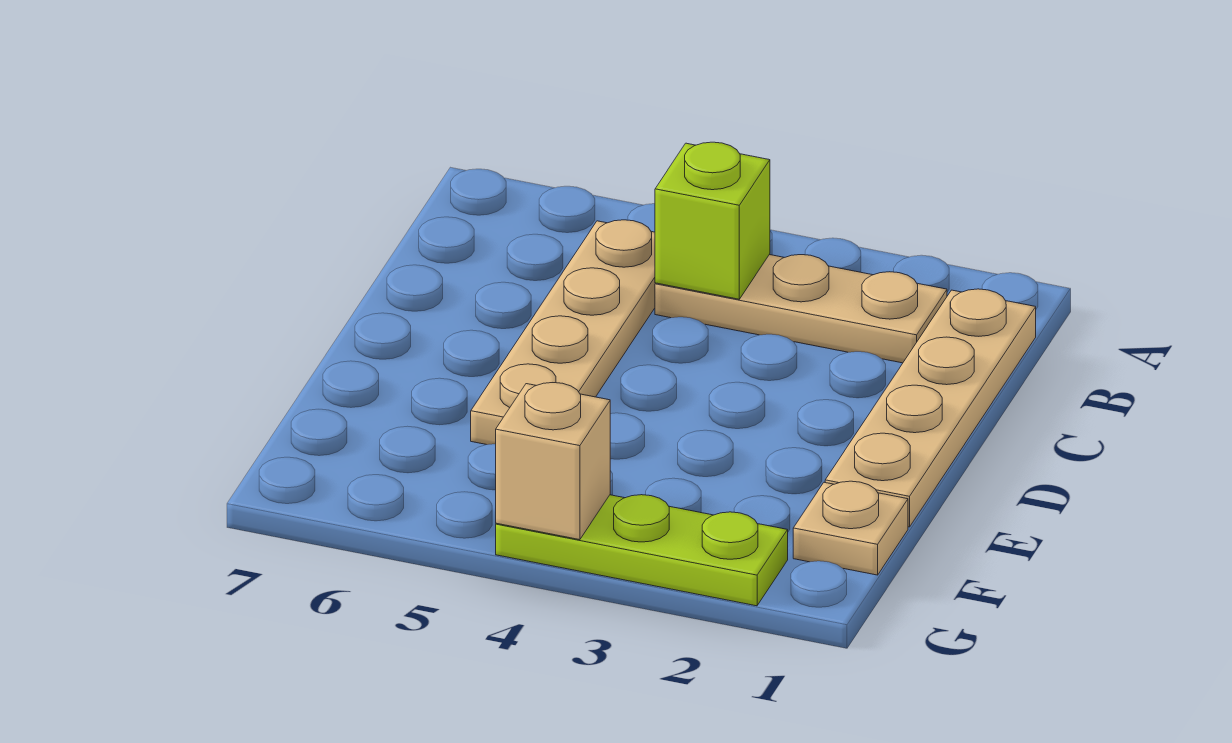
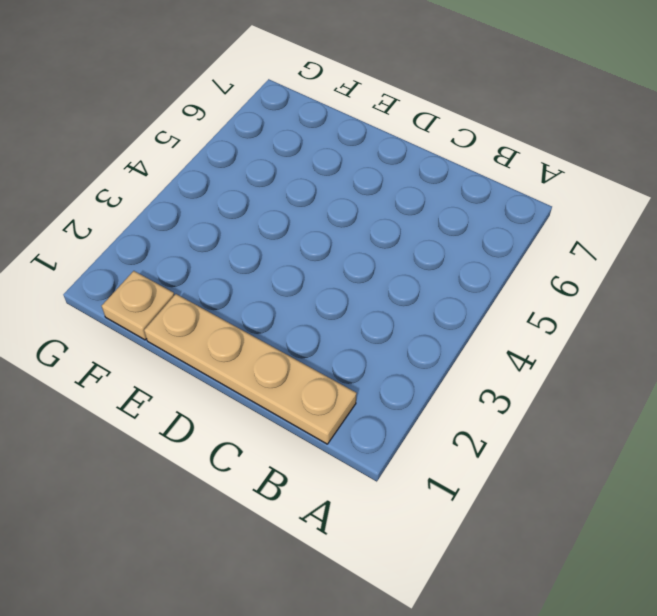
none -> tan 1x3 plate [655,255,947,363]
none -> tan 1x4 plate [471,220,655,445]

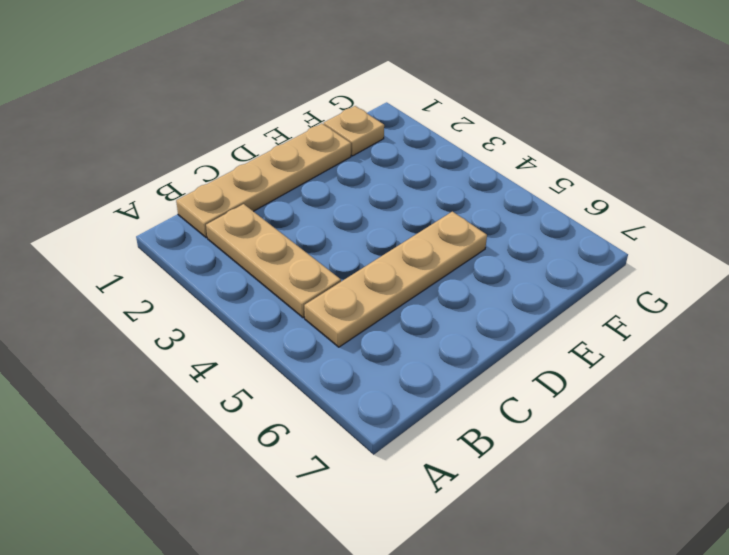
none -> lime 1x3 plate [496,495,788,606]
none -> lime 1x1 brick [655,142,770,299]

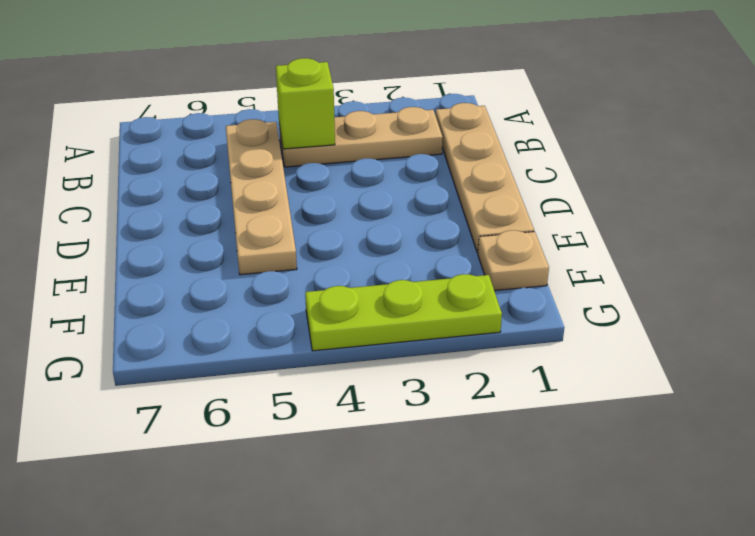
none -> tan 1x1 brick [496,383,610,540]

